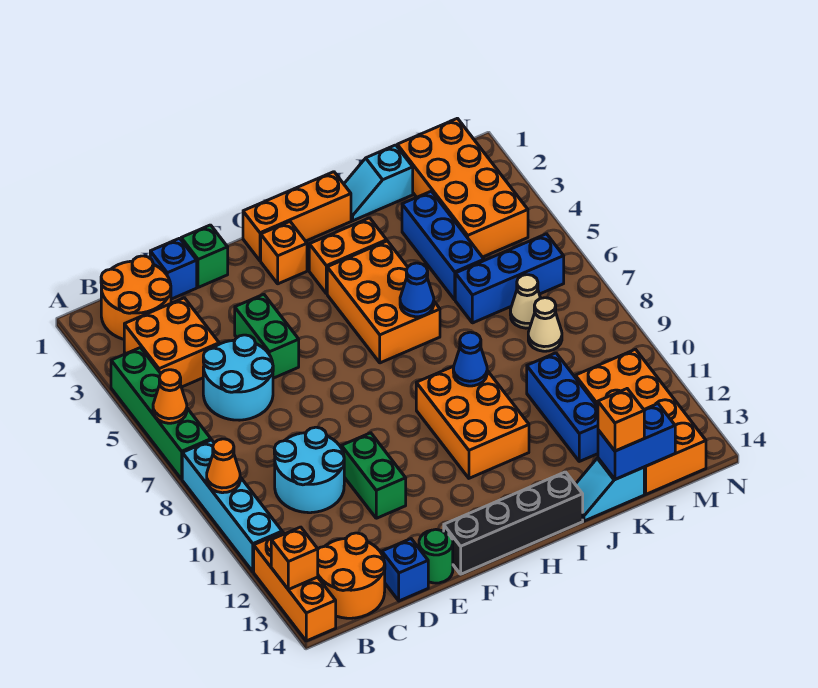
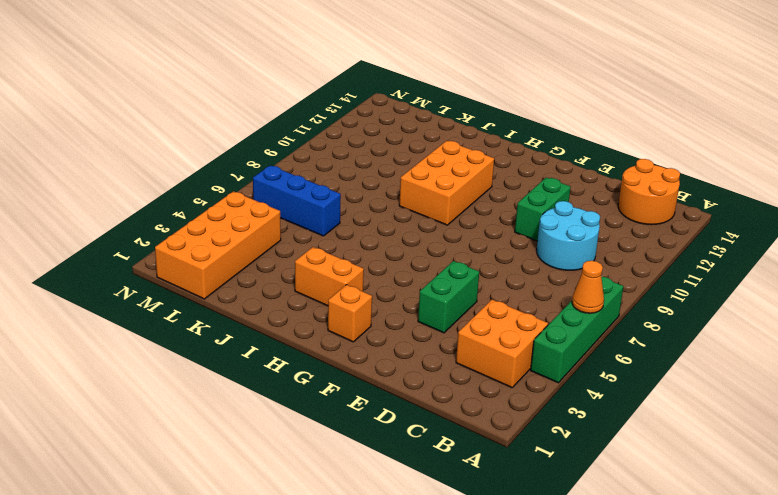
none -> cyan 1x4 brick [182,440,282,572]
none -> orange 1x3 brick [254,532,336,641]
none -> orange 2x2 round brick [101,256,171,339]
none -> cyan 2x2 round brick [203,335,273,420]

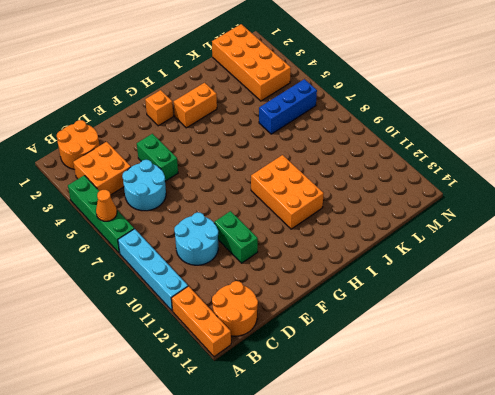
none -> blue 1x1 brick [150,238,197,299]
none -> blue 1x1 brick [382,539,428,601]
none -> green 1x1 brick [181,225,228,287]
none -> green 1x1 round brick [419,530,453,583]

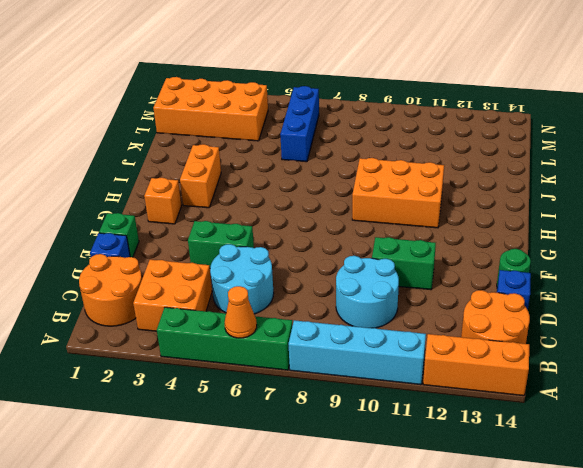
none -> black 1x4 brick [444,472,583,574]
none -> orange 1x3 brick [243,172,351,261]
none -> orange 2x3 brick [327,241,440,363]
none -> cyan 1x2 slope [344,145,413,221]

